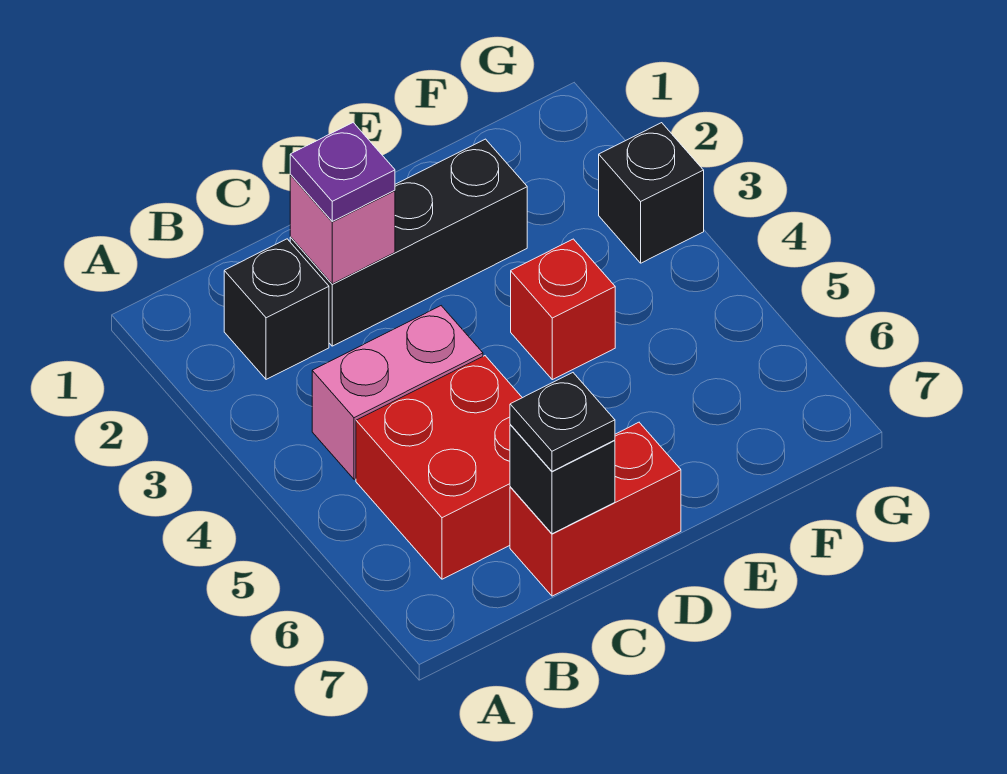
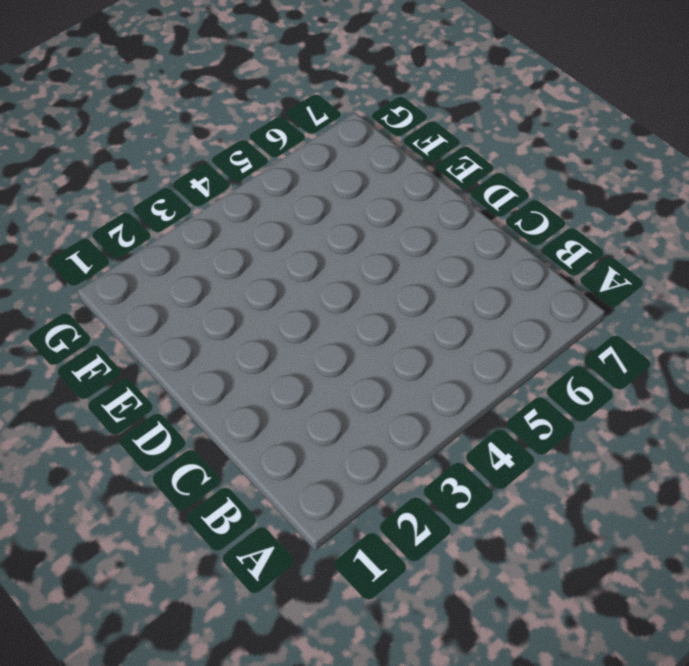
none -> black 1x1 brick [224,239,329,379]
none -> pink 1x2 brick [312,306,483,479]

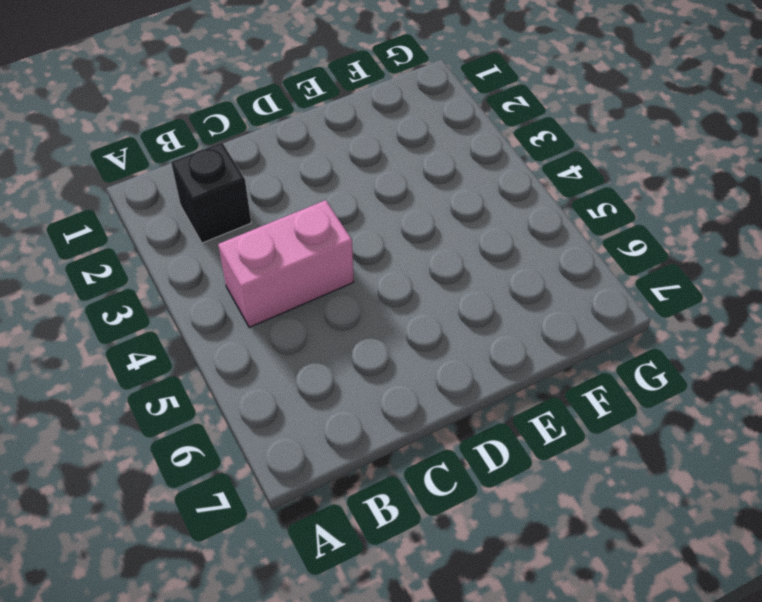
none -> red 2x2 brick [356,356,522,579]
none -> black 1x3 brick [290,139,527,346]

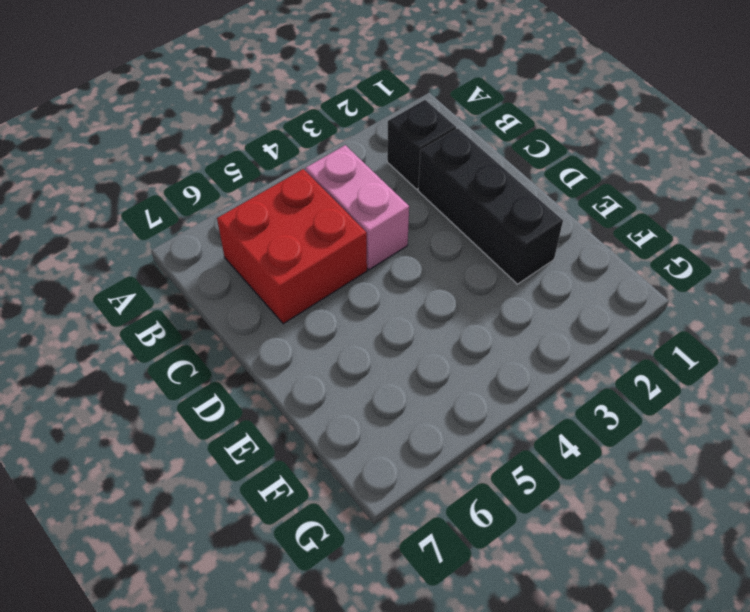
none -> red 1x2 brick [510,422,681,596]
none -> red 1x1 brick [511,239,615,380]

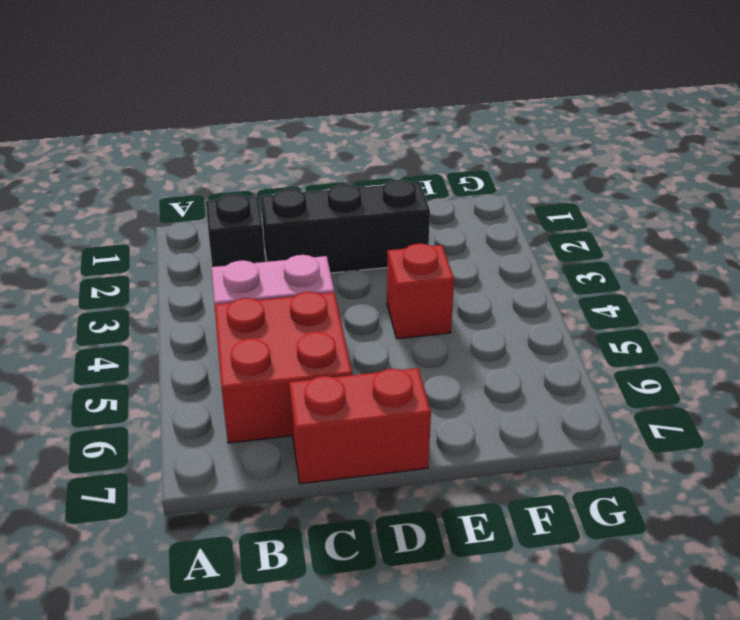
none -> black 1x1 brick [599,123,704,263]
none -> pink 1x1 brick [290,175,395,284]

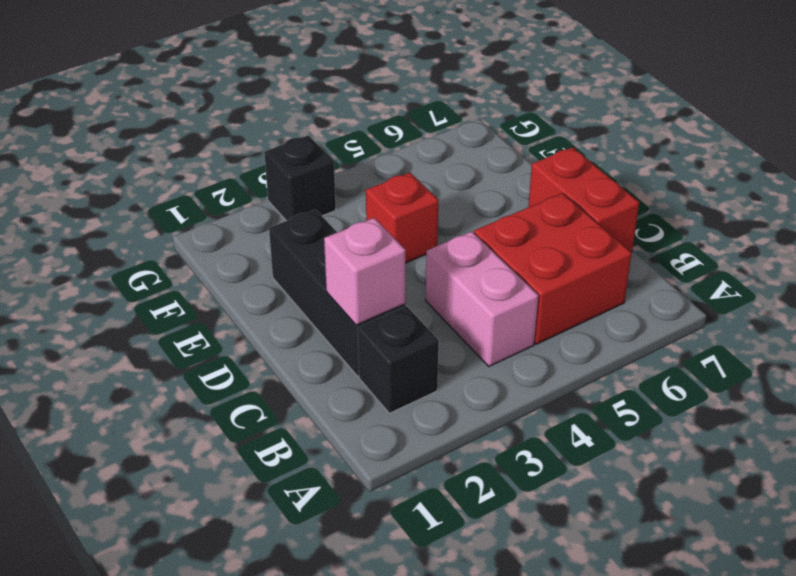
none -> black 1x1 brick [510,425,615,534]
none -> purple 1x1 plate [290,123,395,221]

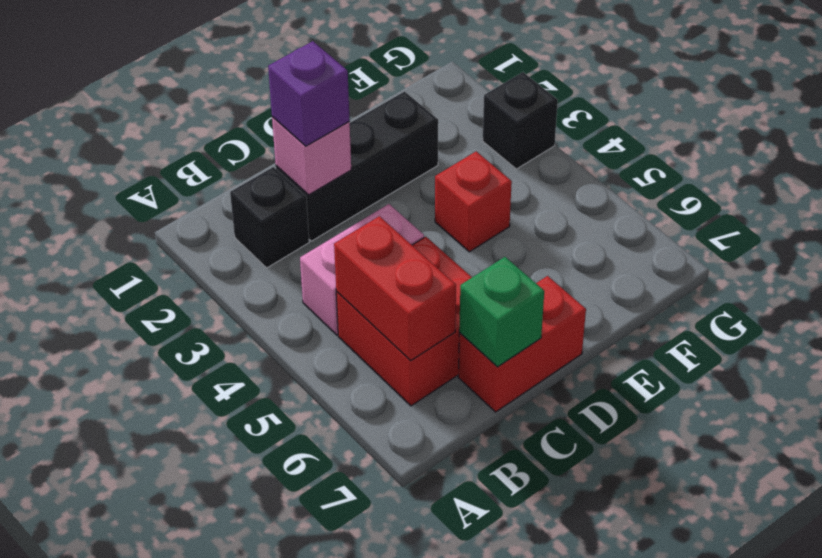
red 1x2 brick [334,216,456,360] -> none
purple 1x1 brick [268,41,350,146] -> purple 1x1 plate [290,123,395,221]
green 1x1 brick [459,257,544,367] -> black 1x1 brick [510,425,615,534]
none -> black 1x1 plate [510,373,615,471]

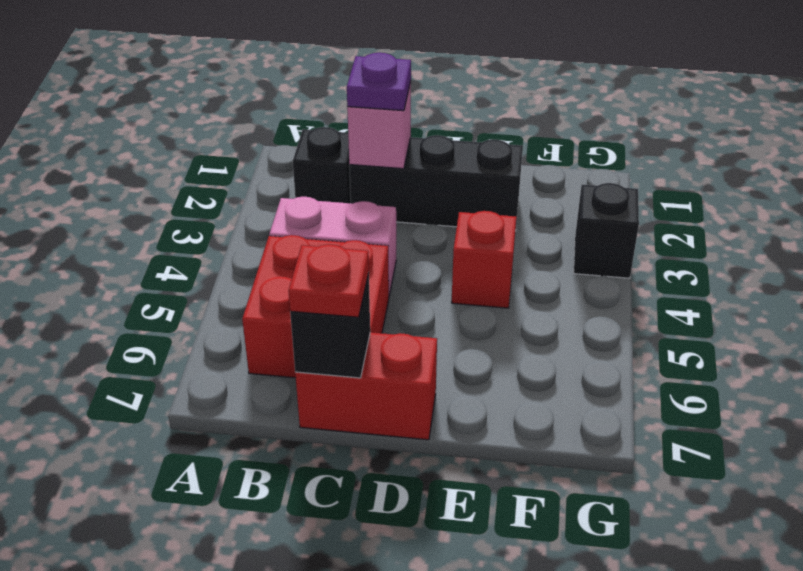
red 1x1 plate [289,244,369,317] -> black 1x1 plate [510,373,615,471]

